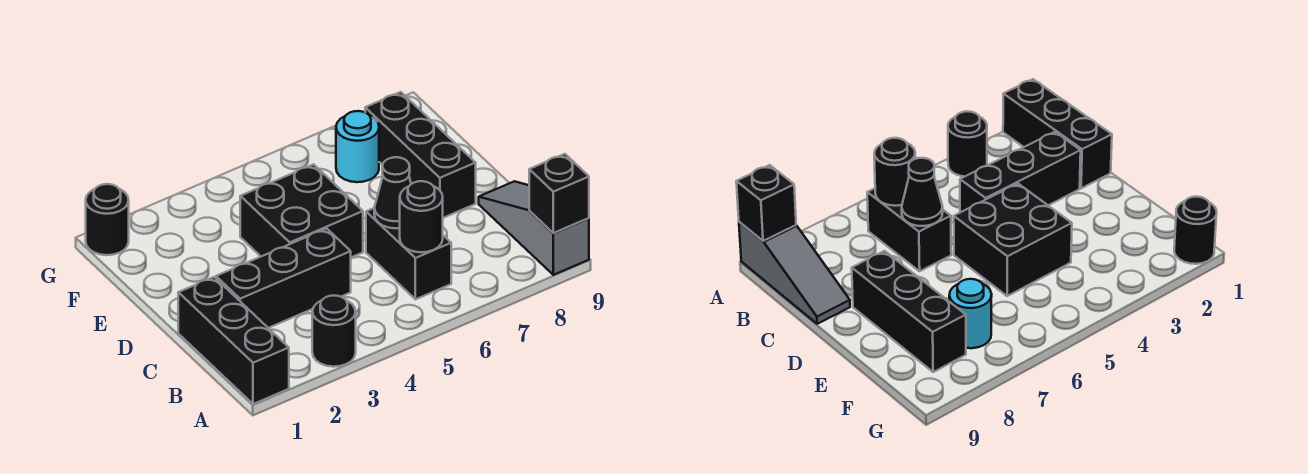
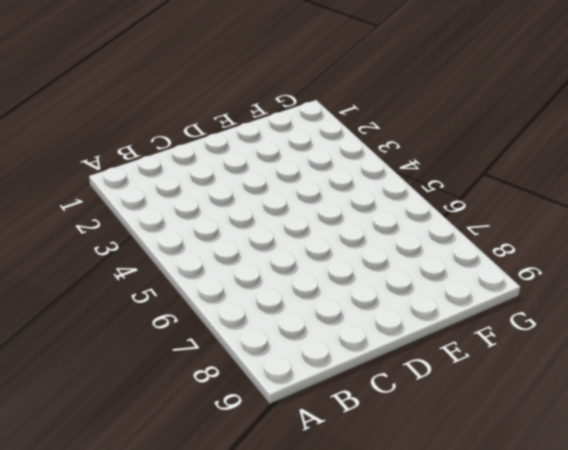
none -> black 1x3 brick [178,277,289,404]
none -> black 1x1 round brick [312,296,356,367]
none -> grey 1x3 slope [479,181,589,275]

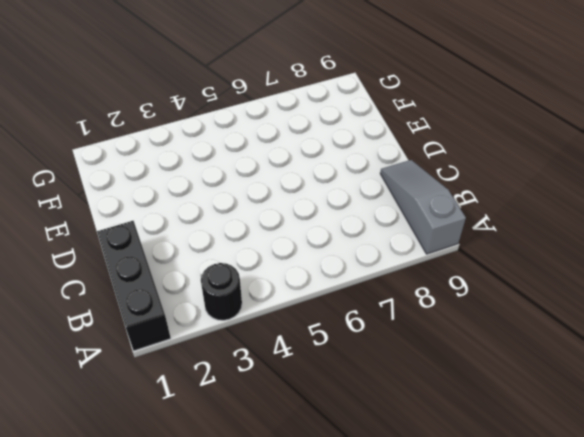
none -> black 1x2 brick [366,208,451,299]
none -> black 1x3 brick [216,228,351,328]
none -> black 2x2 brick [240,164,363,257]

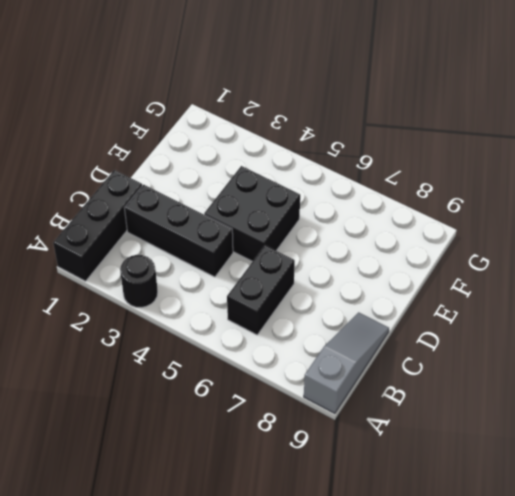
none -> black 1x3 brick [365,92,476,218]
none -> cyan 1x1 round brick [336,111,379,182]
none -> black 1x1 round brick [86,184,129,255]

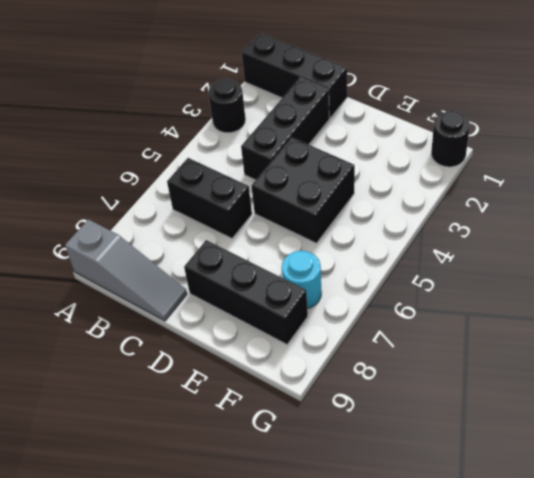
none -> black 1x1 brick [529,154,589,233]
none -> black 1x1 round brick [400,181,443,252]
none -> black 1x1 cone [374,157,411,228]

